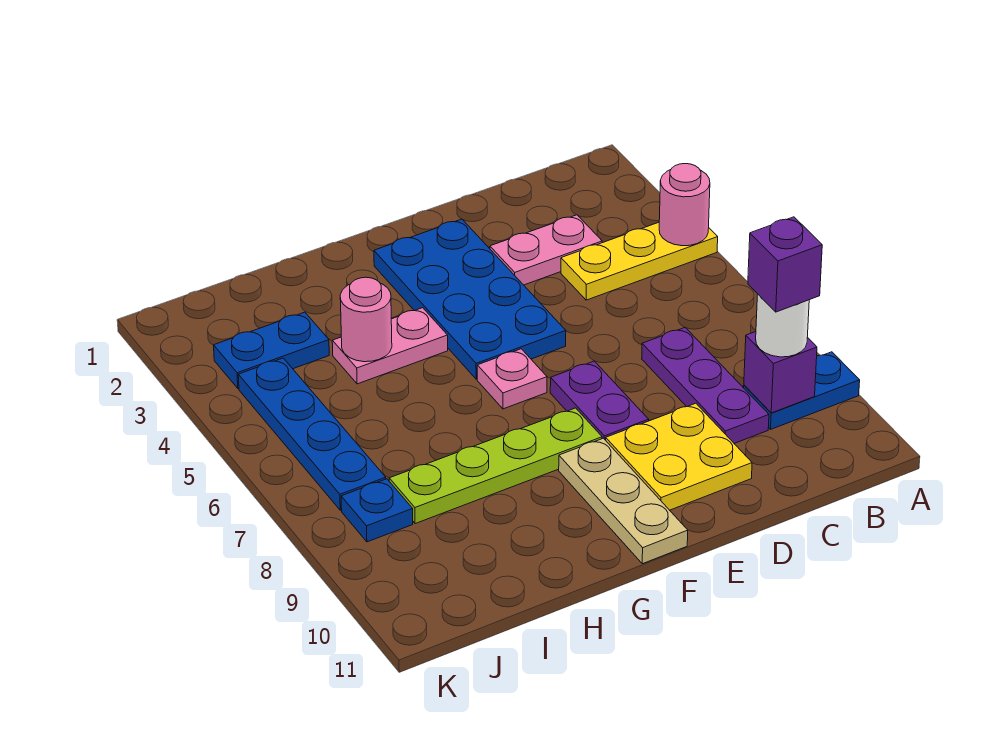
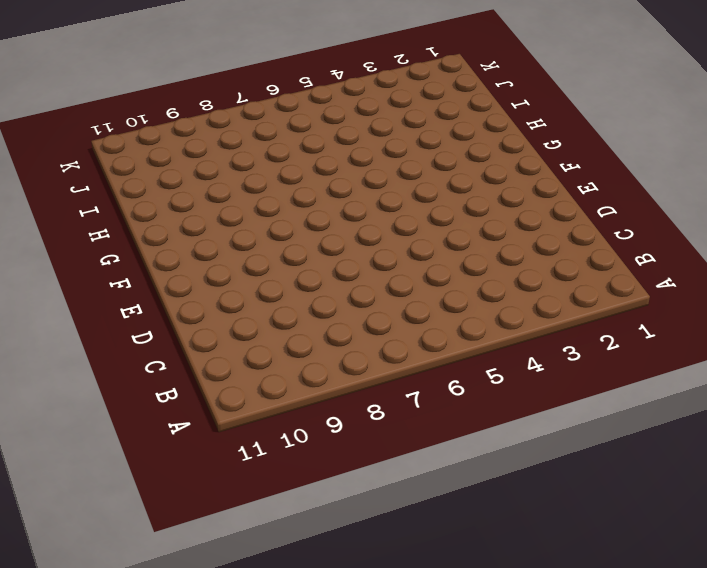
none -> yellow 1x3 plate [561,222,718,300]
none -> blue 1x2 plate [744,352,860,429]
none -> pink 1x2 plate [490,215,602,285]

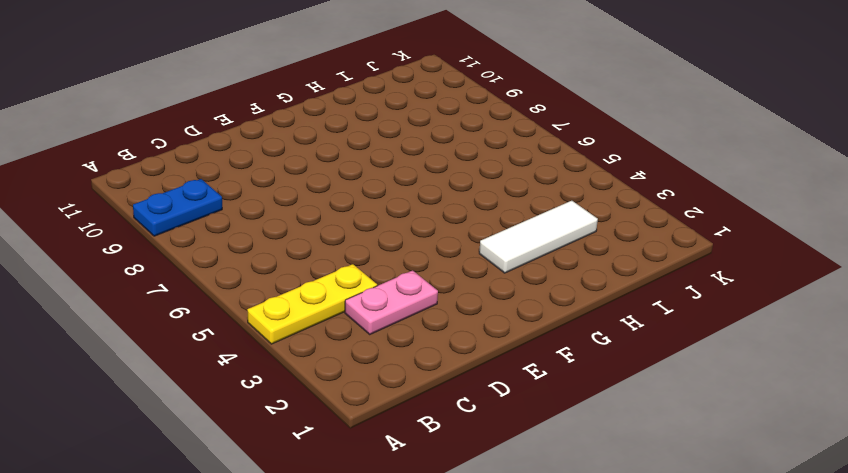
white 1x3 tile [479,201,598,273] -> blue 1x2 plate [214,312,329,389]
none -> purple 1x3 plate [642,327,769,443]
none -> yellow 2x2 plate [606,403,752,510]
none -> blue 2x4 plate [374,219,566,379]

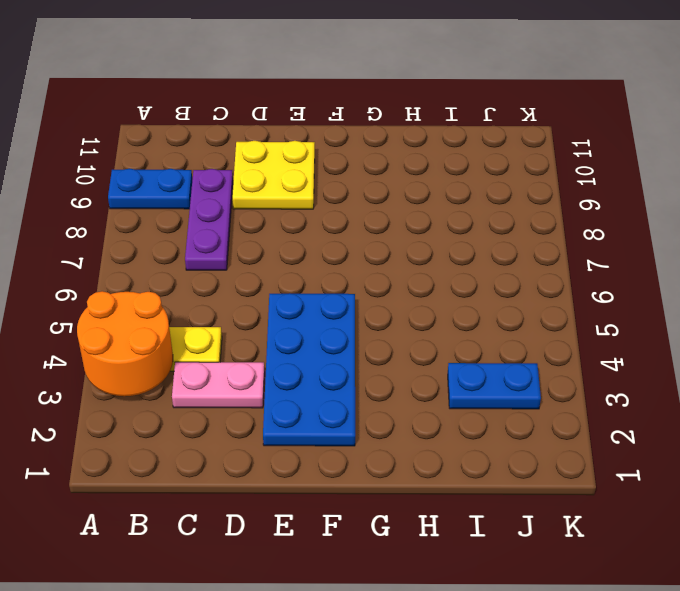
orange 2x2 round brick [77,291,173,396] -> pink 1x1 round brick [659,164,710,246]
none -> purple 1x2 plate [550,361,649,440]
none -> pink 1x1 plate [477,349,547,409]
none -> lime 1x4 plate [389,408,602,524]

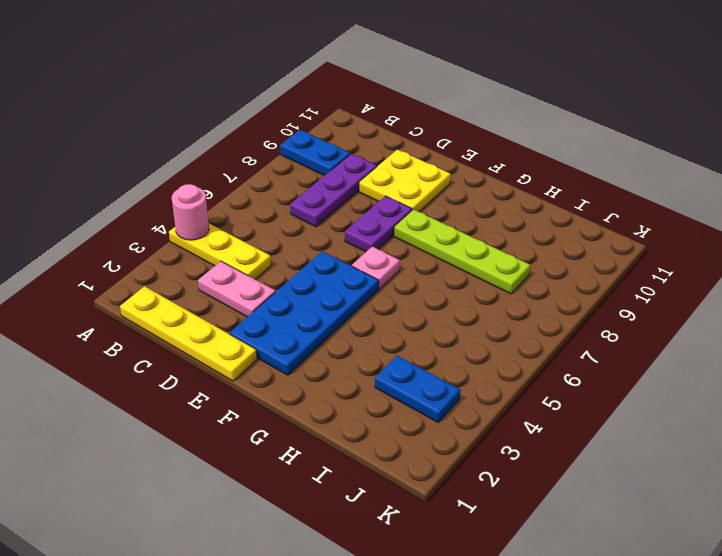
yellow 1x4 plate [120,286,257,381] -> none
none -> tan 1x3 plate [559,438,688,564]
none -> pink 1x2 plate [332,308,448,384]
none -> blue 1x4 plate [238,358,386,510]

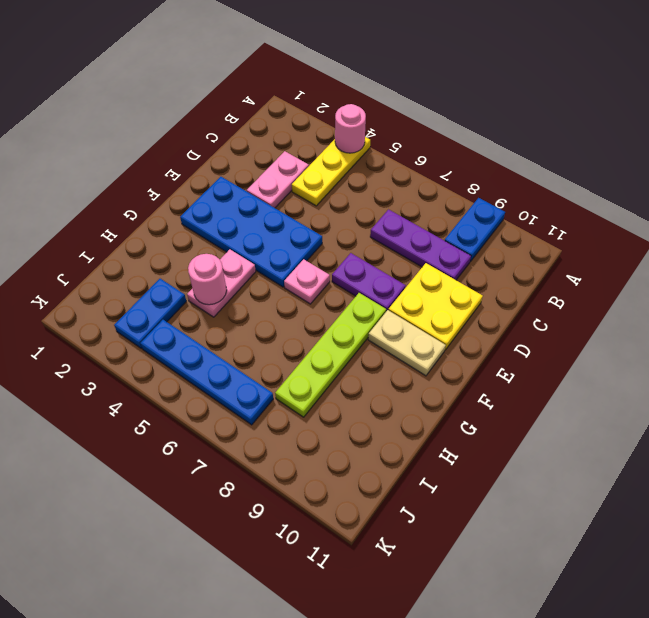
tan 1x2 plate [368,310,446,376] -> tan 1x3 plate [559,438,688,564]
none -> blue 1x1 plate [341,479,413,542]
none -> purple 1x1 brick [744,332,817,413]
none -> white 1x1 round brick [756,294,809,357]

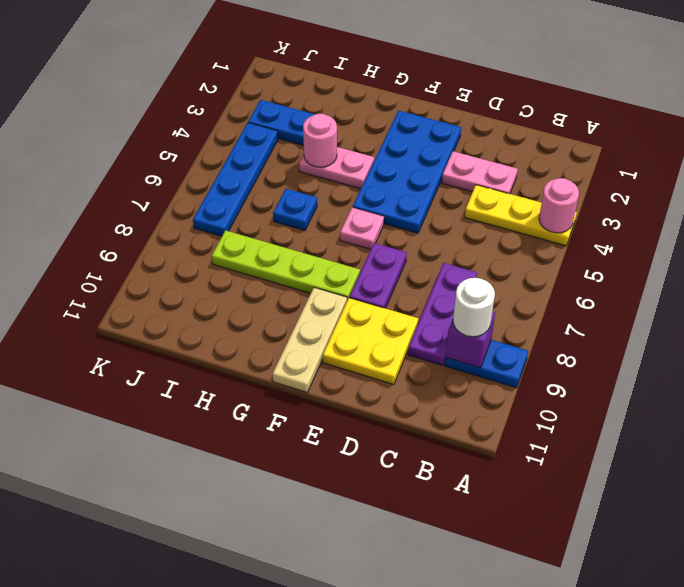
blue 1x1 plate [273,189,317,230] -> blue 1x1 plate moved to [341,479,413,542]
none -> purple 1x1 brick [748,217,822,312]

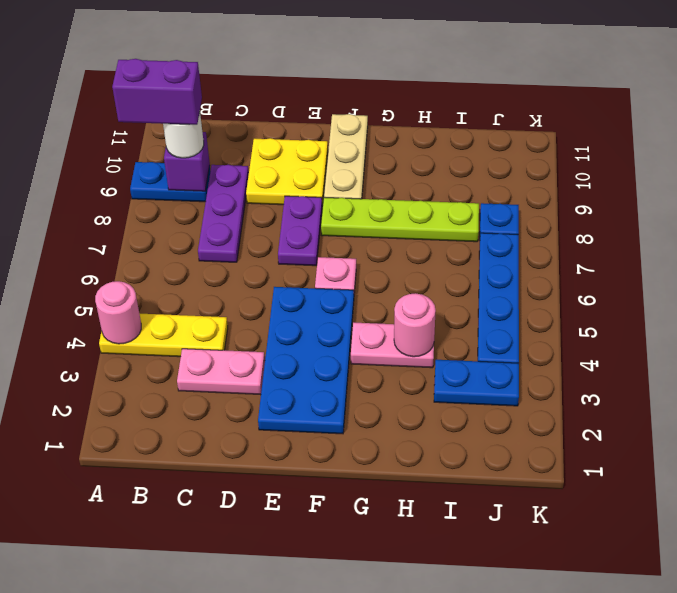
purple 1x2 brick [112,59,202,125] -> purple 1x1 brick [748,217,822,312]

